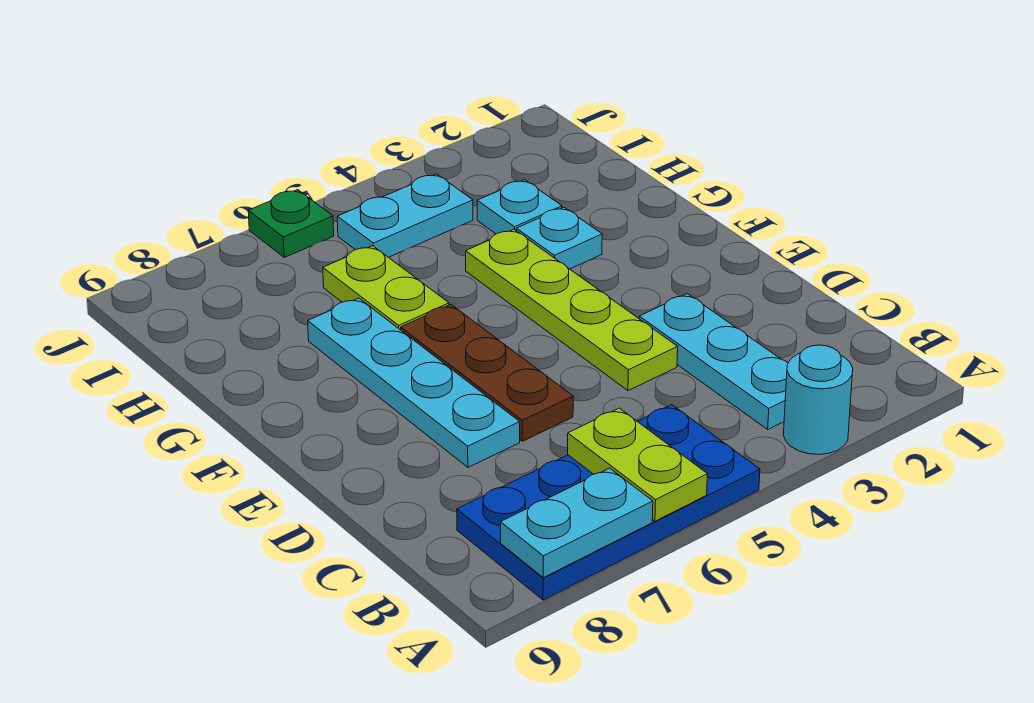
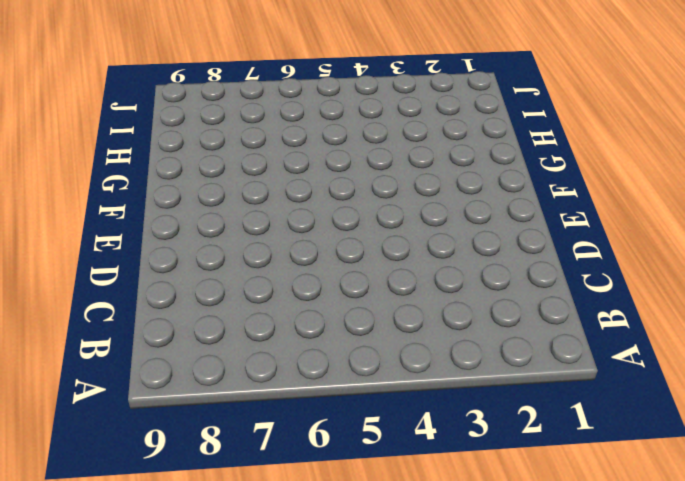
none -> cyan 1x1 round brick [783,345,853,455]
none -> blue 2x4 plate [457,405,760,600]
none -> cyan 1x3 plate [639,294,788,429]

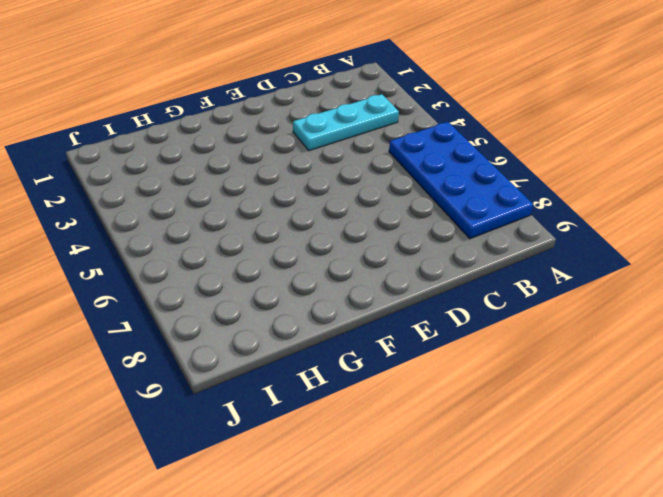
none -> cyan 1x1 round brick [783,345,853,455]
none -> lime 1x4 plate [466,229,678,391]
none -> brown 1x3 plate [401,305,573,441]

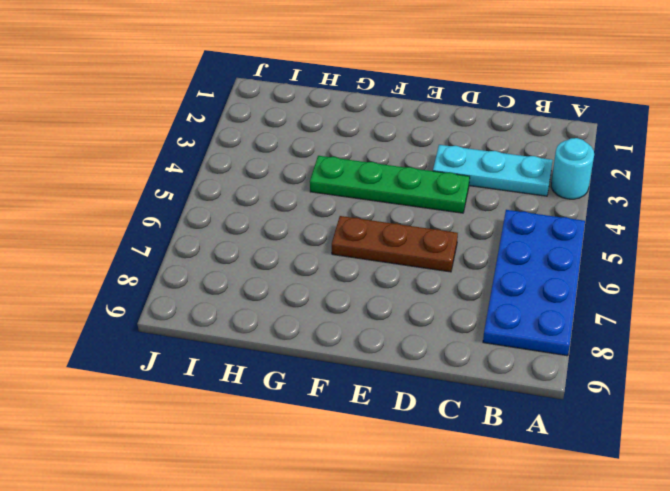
green 1x4 plate [310,156,470,213] -> lime 1x4 plate [466,229,678,391]
none -> cyan 1x4 plate [308,298,520,467]
none -> cyan 1x1 plate [516,207,602,269]
none -> lime 1x2 plate [323,246,449,330]

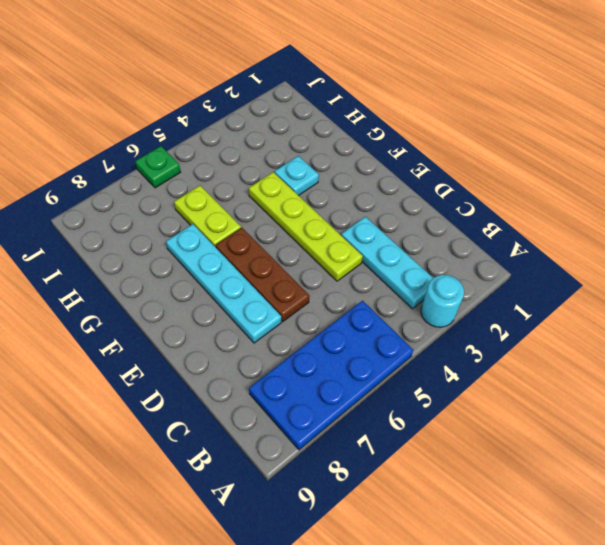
none -> cyan 1x1 plate [477,180,562,234]
none -> cyan 1x2 plate [337,174,473,257]
none -> lime 1x2 plate [568,408,707,521]

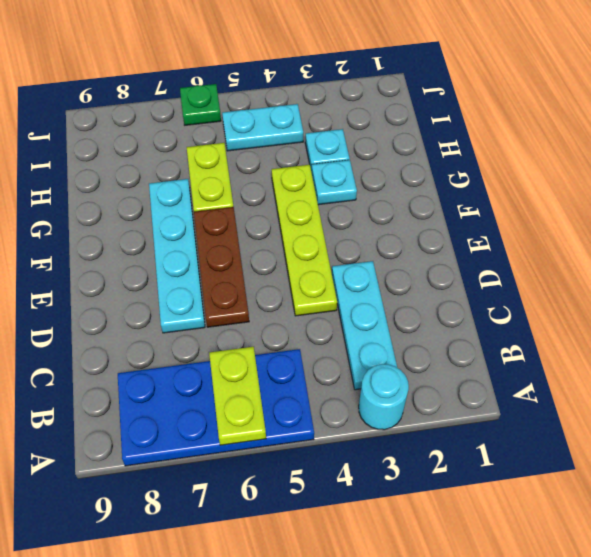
none -> cyan 1x2 plate [500,468,653,578]

